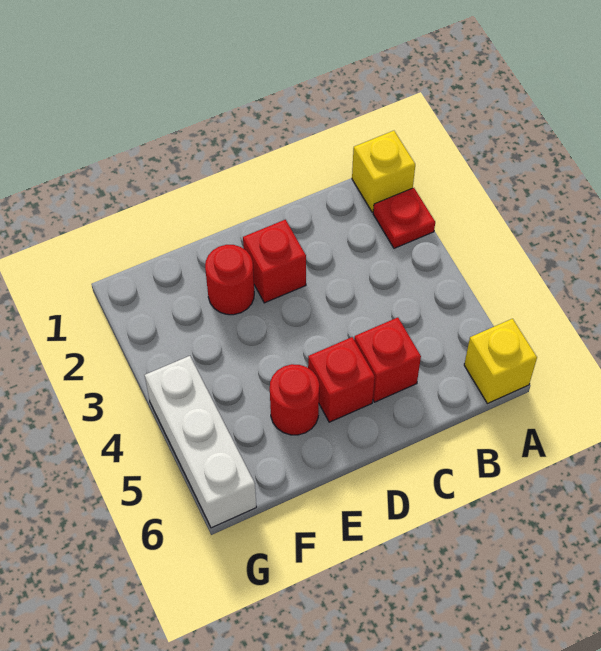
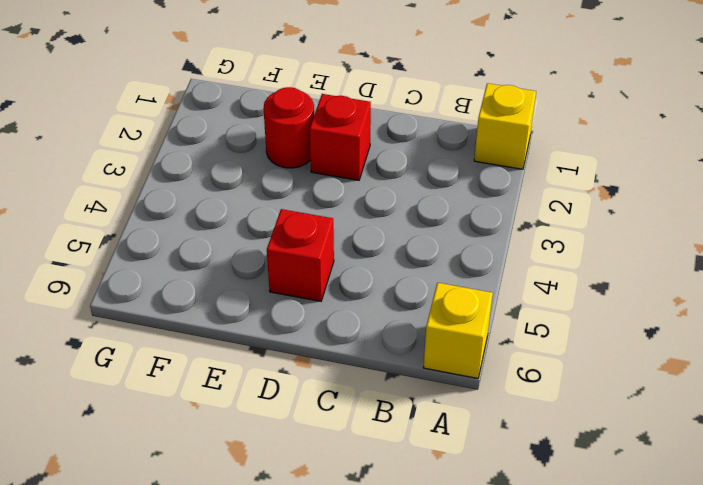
none -> red 1x1 plate [373,188,435,248]
none -> red 1x1 brick [354,317,421,402]

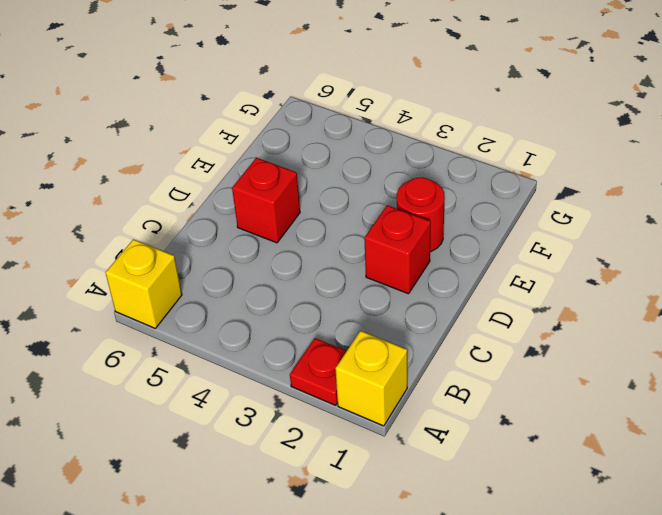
none -> red 1x1 brick [354,317,421,402]
none -> red 1x1 round brick [270,364,319,435]

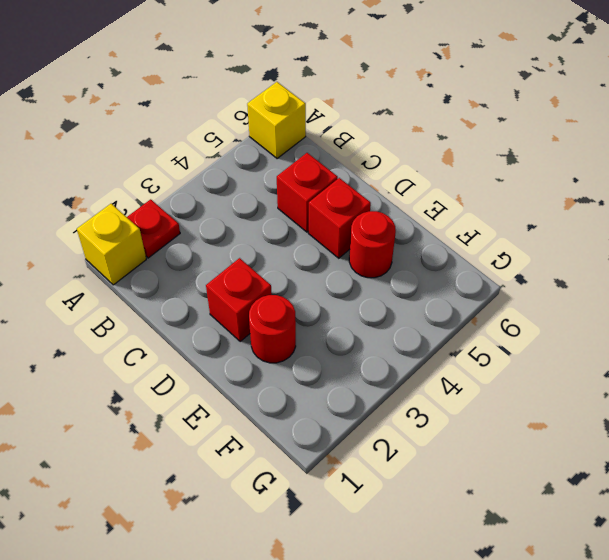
none -> white 1x3 brick [145,356,256,528]

